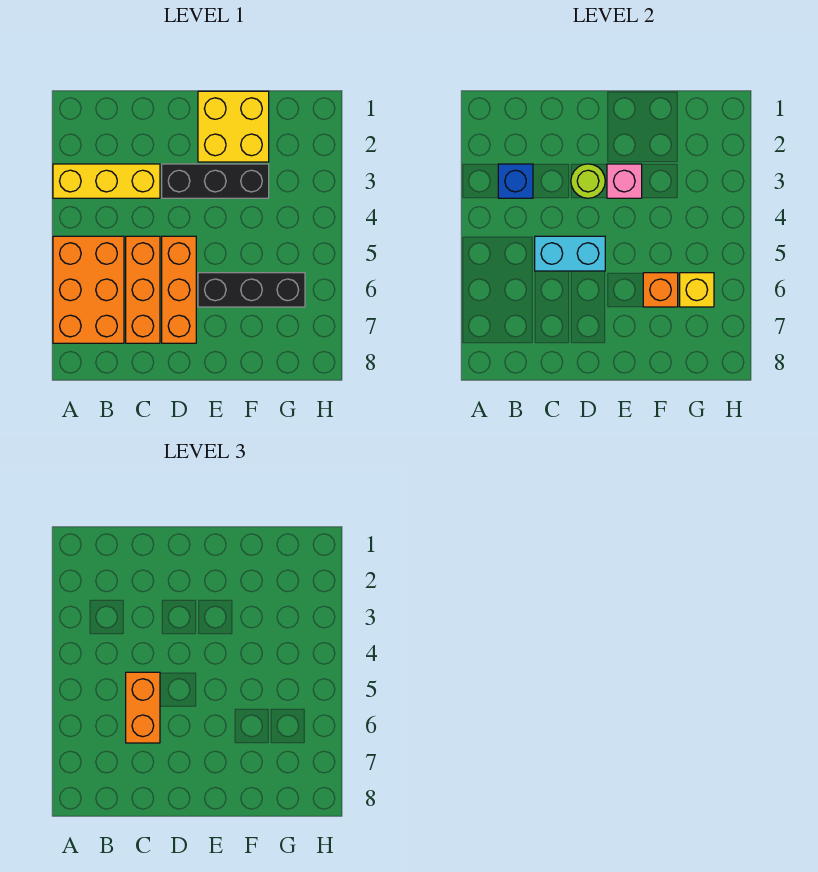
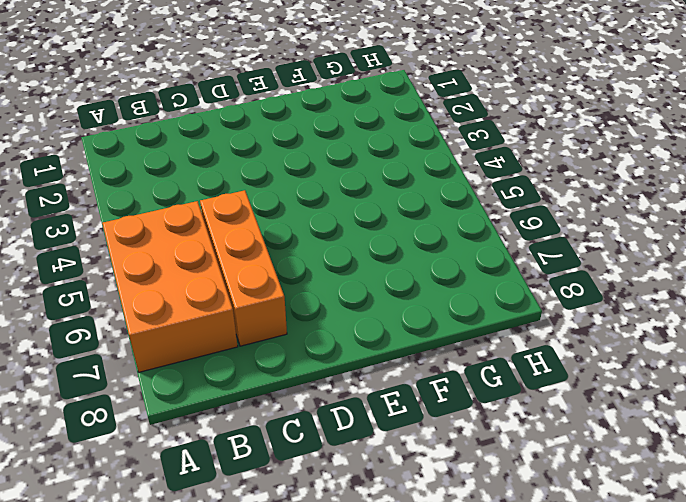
none -> yellow 1x3 brick [53,164,160,198]
none -> black 1x3 brick [162,164,269,198]
none -> orange 1x3 brick [162,236,196,343]

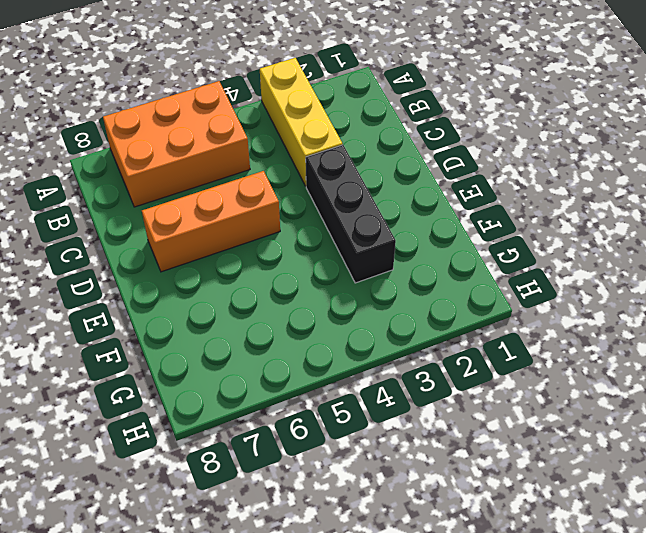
none -> orange 1x3 brick [126,236,160,343]
none -> yellow 2x2 brick [198,91,269,162]
none -> black 1x3 brick [198,273,305,307]

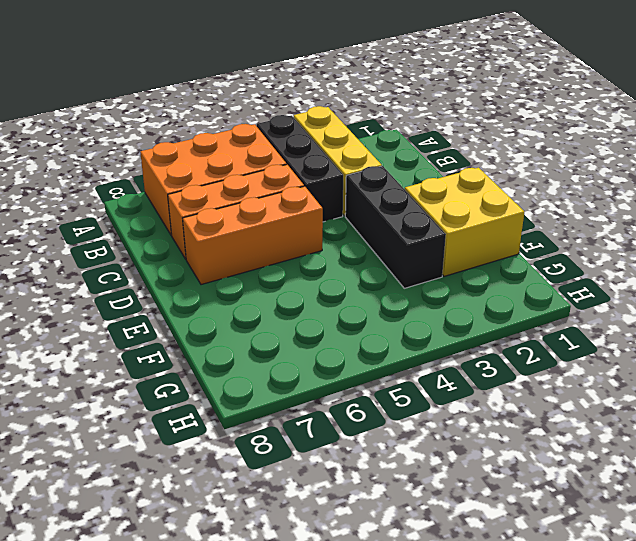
black 1x3 brick [257,115,343,222] -> black 1x3 brick moved to [198,273,305,307]
none -> blue 1x1 brick [498,164,533,198]
none -> cyan 1x2 brick [535,236,605,271]
none -> lime 1x1 round brick [571,164,605,198]

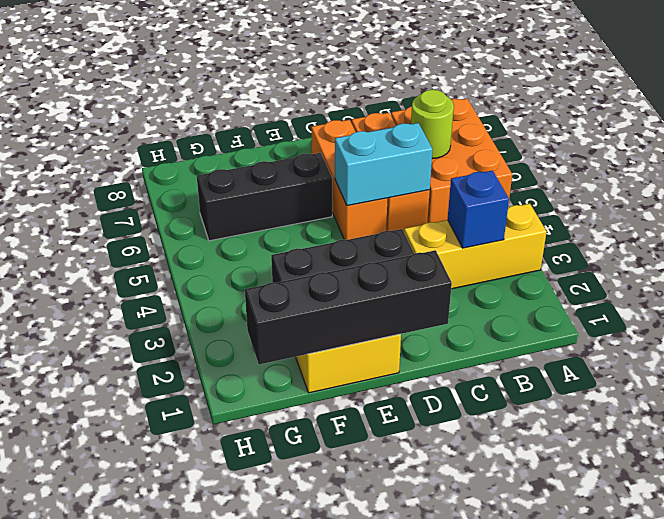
lime 1x1 round brick [411,90,454,159] -> lime 1x1 round brick moved to [571,164,605,198]
black 1x4 brick [245,250,452,364] -> none
none -> pink 1x1 brick [607,164,642,198]
none -> orange 1x1 brick [643,273,678,307]
none -> yellow 1x1 brick [680,273,714,307]

